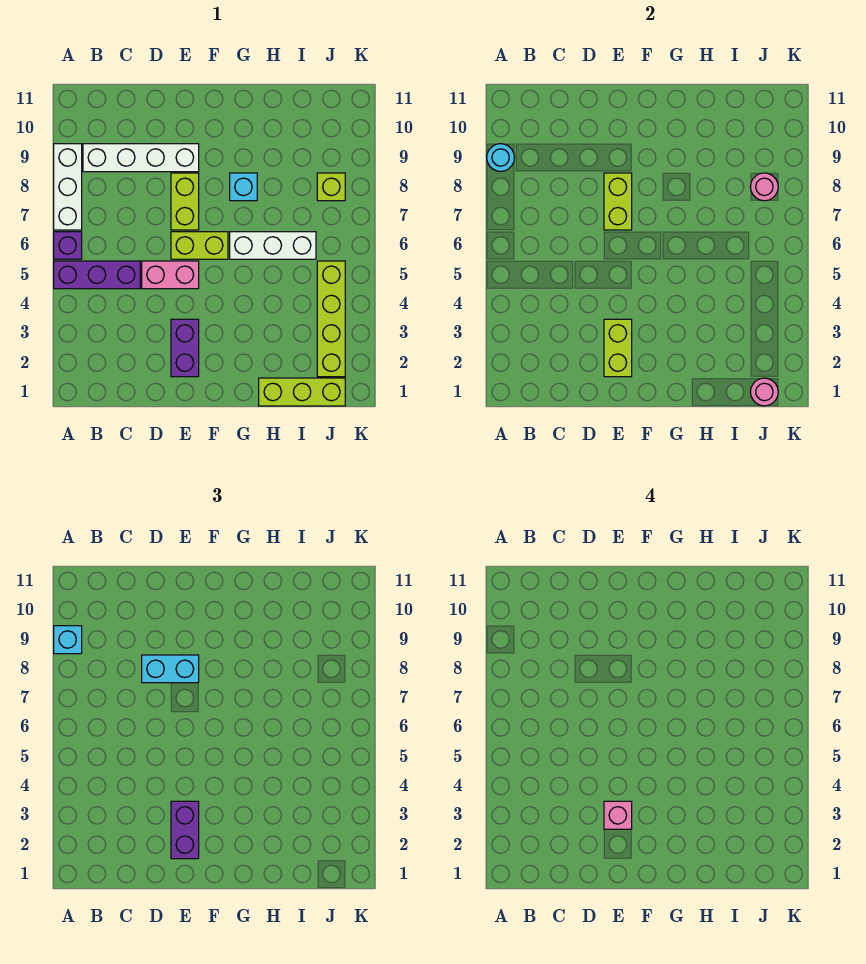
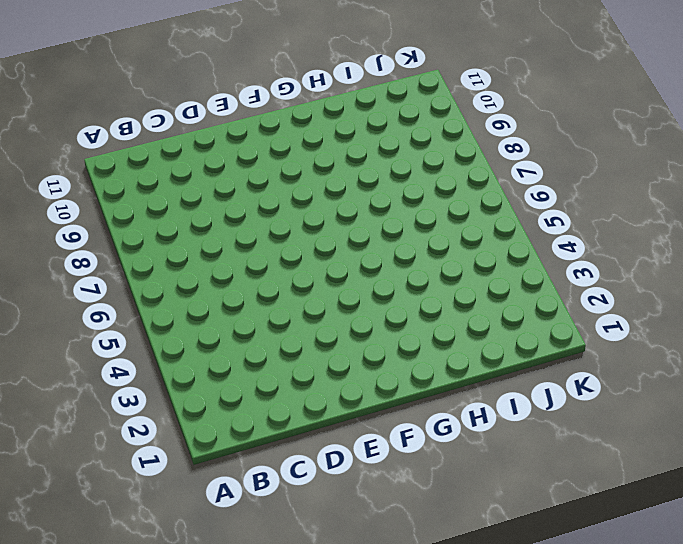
none -> purple 1x3 brick [54,261,140,289]
none -> purple 1x1 brick [54,232,82,259]
none -> white 1x3 brick [54,144,82,230]

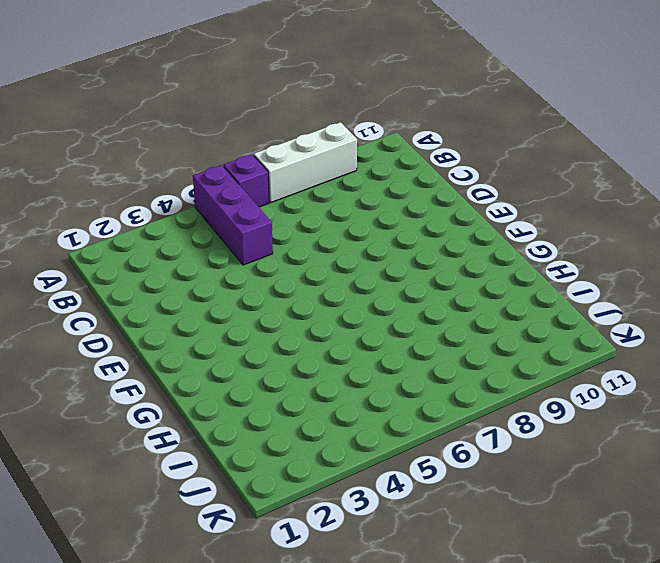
none -> white 1x4 brick [83,144,199,172]
none -> pink 1x2 brick [142,261,199,289]
none -> purple 1x2 brick [171,319,199,377]

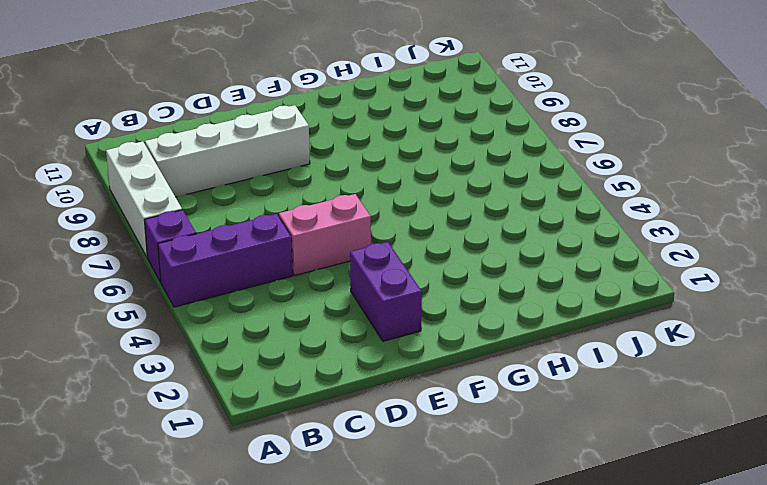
none -> lime 1x2 brick [171,232,228,259]
none -> lime 1x2 brick [171,173,199,230]
none -> white 1x3 brick [230,232,316,259]

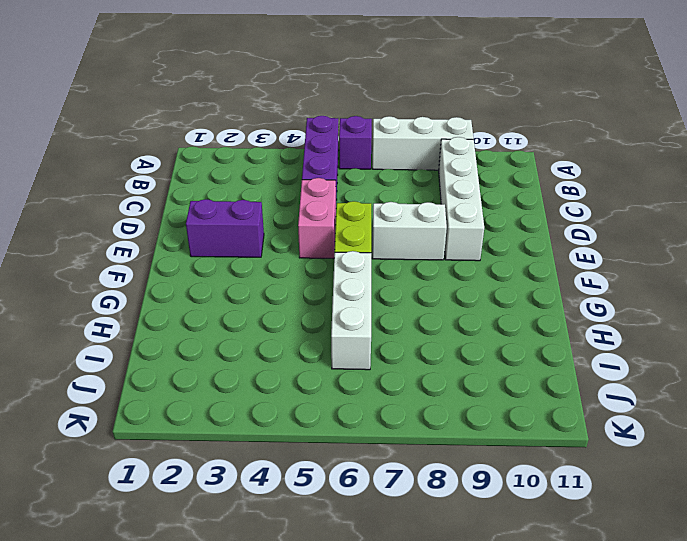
white 1x2 brick [372,202,447,260] -> lime 1x2 brick [171,173,199,230]
none -> cyan 1x1 brick [230,173,257,201]
none -> lime 1x3 brick [259,378,345,406]
none -> lime 1x4 brick [317,261,345,377]

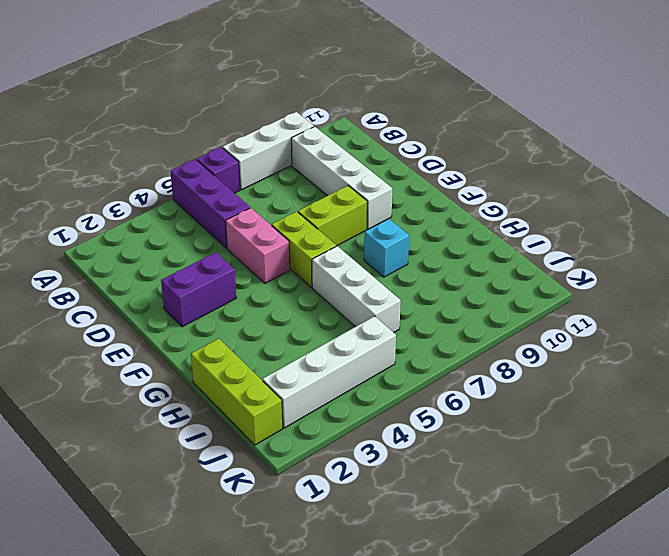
white 1x4 brick [262,316,396,428] -> lime 1x4 brick [317,261,345,377]
none -> lime 1x1 brick [317,173,345,201]
none -> cyan 1x1 round brick [487,144,515,171]
none -> lime 1x2 brick [604,319,632,377]

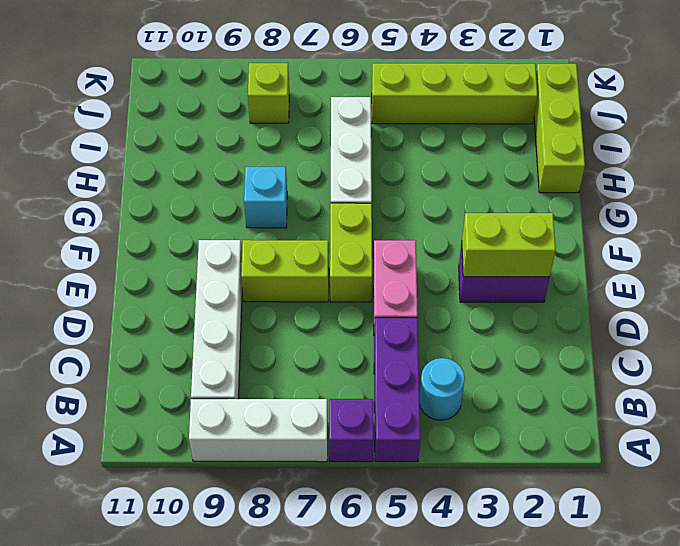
cyan 1x1 round brick [419,358,465,420] -> cyan 1x1 round brick moved to [487,144,515,171]
none -> lime 1x2 brick [604,173,632,230]
none -> pink 1x1 round brick [751,378,778,406]
none -> pink 1x1 round brick [750,173,778,201]

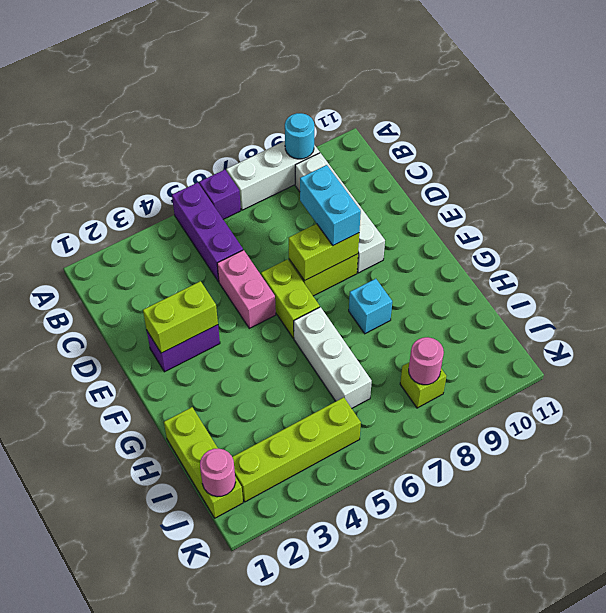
none -> cyan 1x1 brick [54,626,82,654]
none -> purple 1x2 brick [171,801,199,859]
none -> pink 1x1 brick [604,801,632,829]

